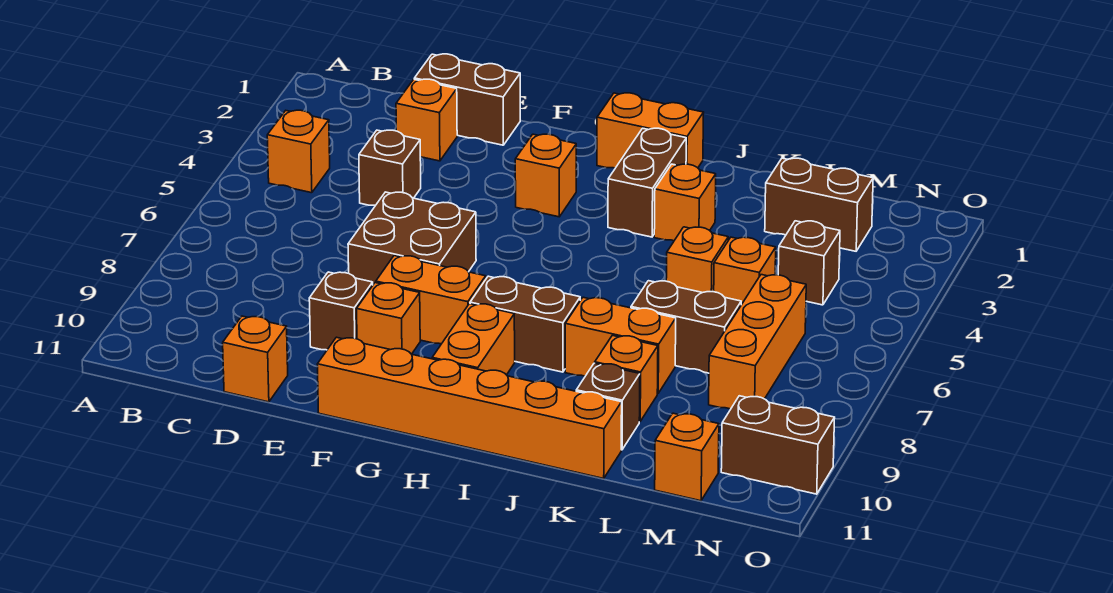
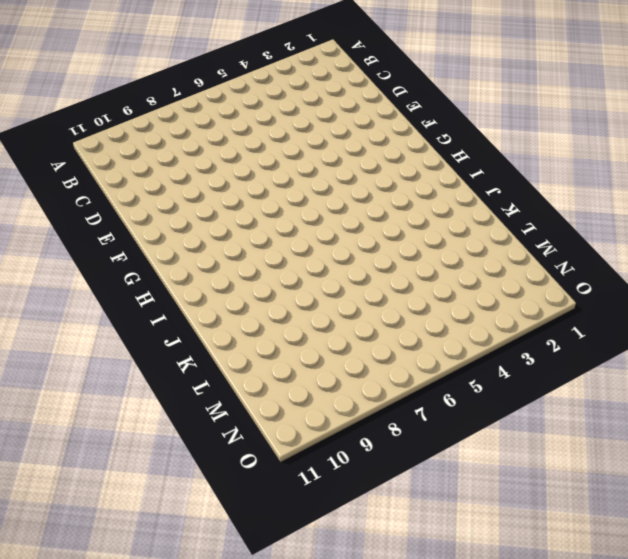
none -> orange 1x1 brick [267,110,330,193]
none -> brown 1x2 brick [414,54,520,145]
none -> orange 1x1 brick [396,79,457,161]

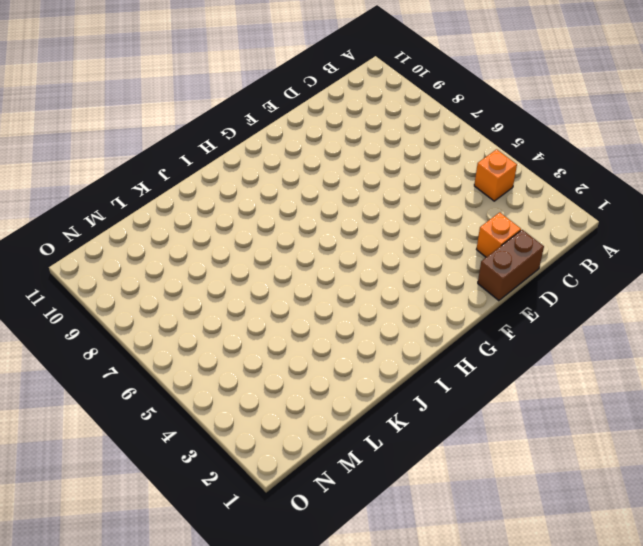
none -> brown 1x1 brick [359,130,421,205]
none -> orange 1x1 brick [223,316,288,402]
none -> brown 2x2 brick [348,192,476,284]

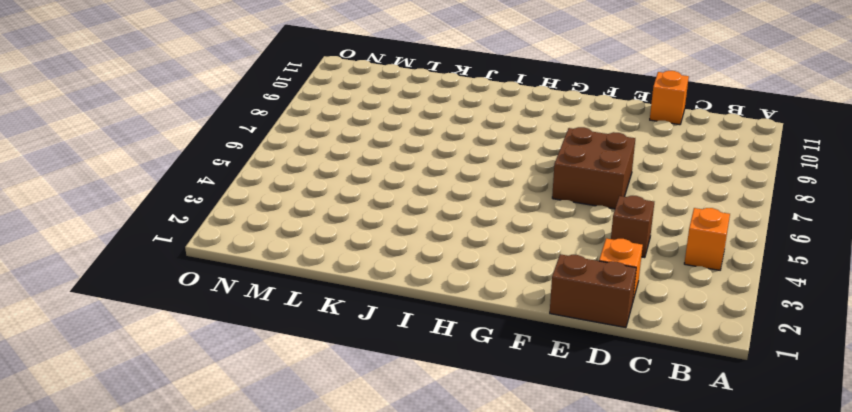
none -> brown 1x1 brick [309,272,373,350]
none -> orange 1x2 brick [376,256,486,344]
none -> orange 1x1 brick [357,283,420,354]

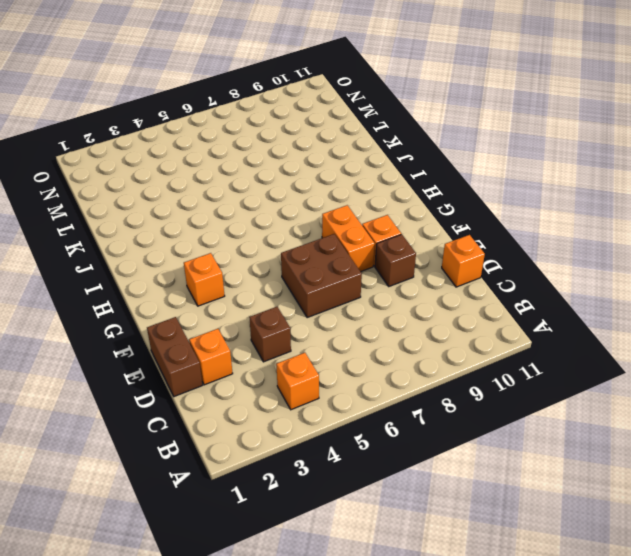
none -> orange 1x6 brick [317,337,622,478]
none -> orange 1x2 brick [597,93,704,168]
none -> brown 1x2 brick [470,276,580,372]

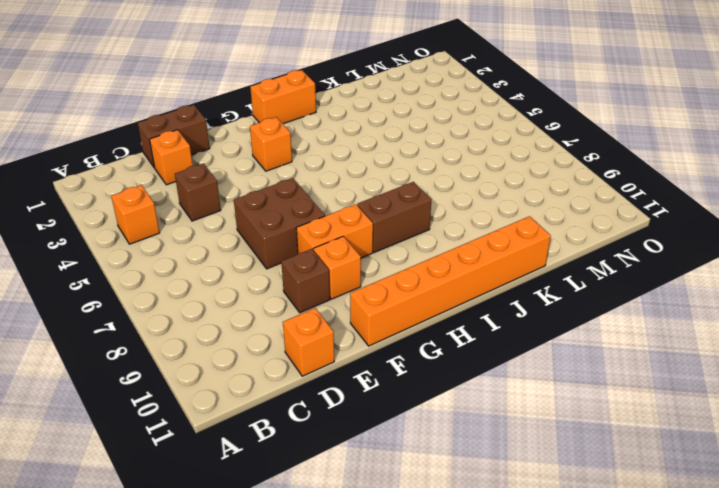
none -> orange 1x2 brick [432,304,515,375]
none -> brown 1x2 brick [608,128,686,237]
none -> orange 1x1 brick [654,164,716,241]

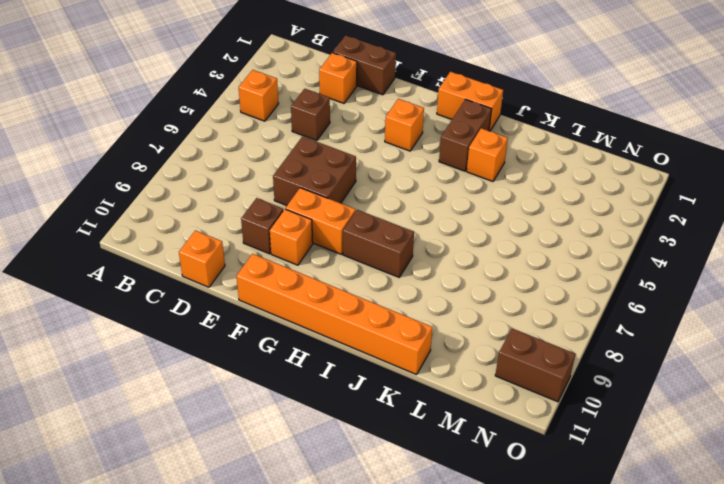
none -> orange 1x2 brick [432,304,515,375]
none -> orange 1x2 brick [565,297,676,394]
none -> orange 1x1 brick [666,227,728,293]

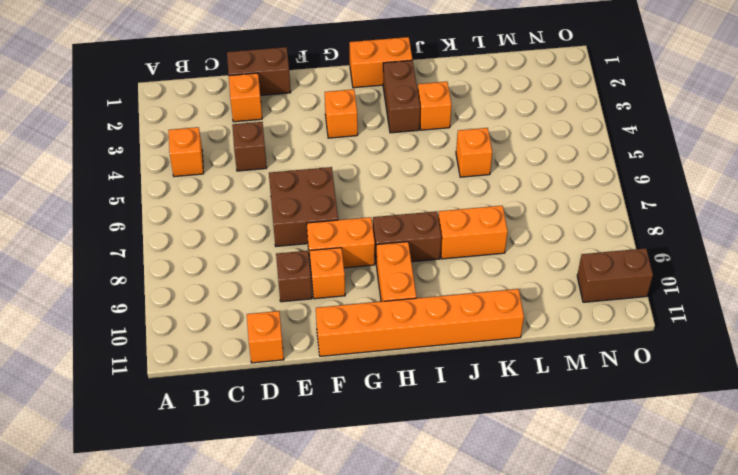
none -> brown 1x2 brick [631,281,741,373]
none -> orange 1x1 brick [595,335,658,422]
none -> brown 1x1 brick [576,363,640,450]

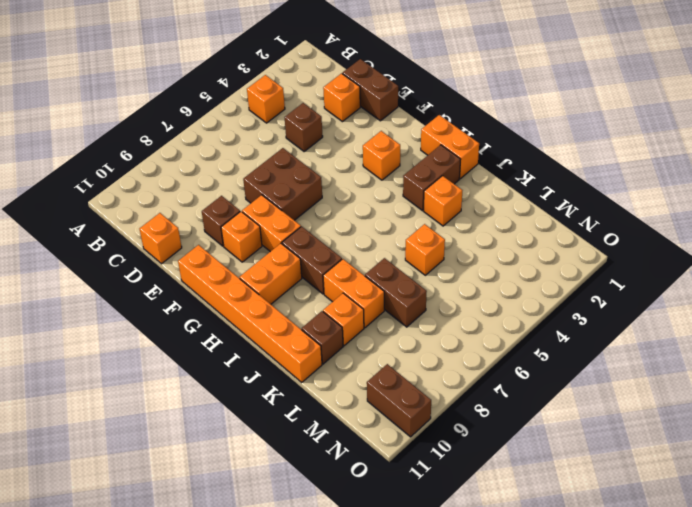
none -> brown 1x2 brick [765,158,873,251]
none -> orange 1x1 brick [714,237,776,305]
none -> brown 1x1 brick [778,221,840,305]

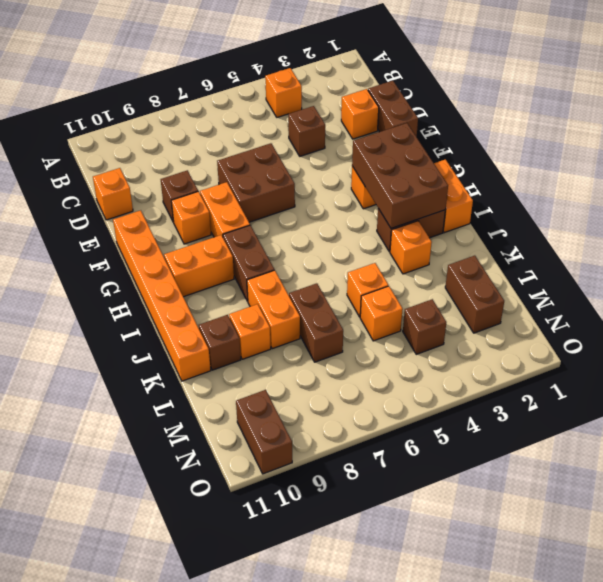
brown 2x3 brick [352,123,448,228] -> none
none -> orange 1x3 brick [709,275,806,409]
none -> orange 1x1 brick [655,413,719,501]

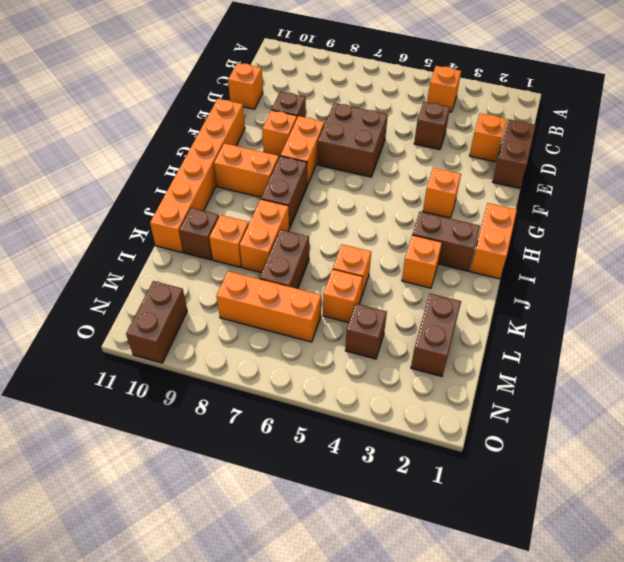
none -> orange 1x1 brick [655,413,719,501]

